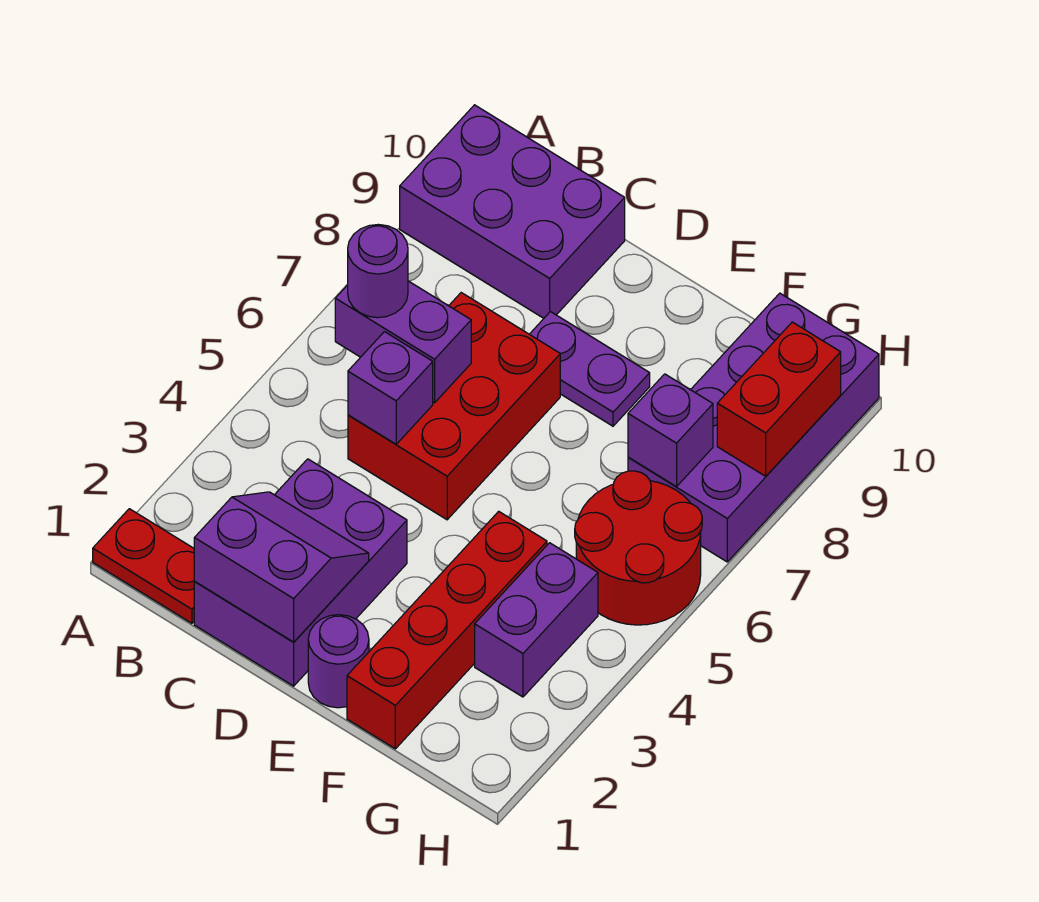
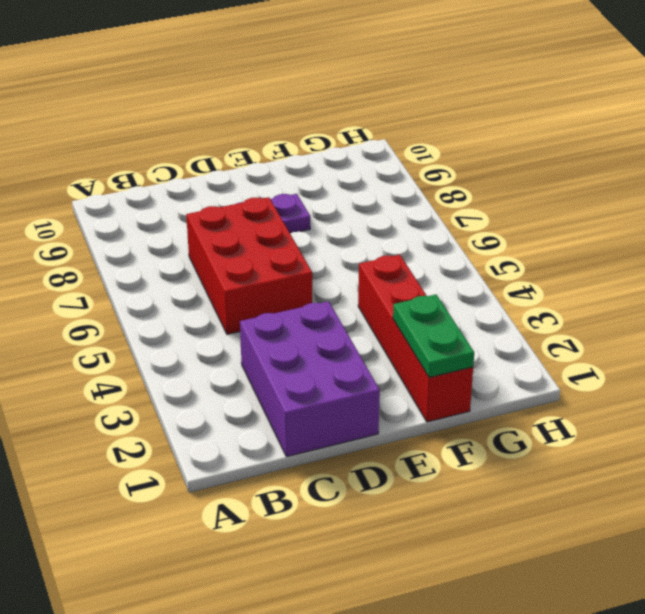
green 1x2 plate [393,295,474,377] -> none
none -> red 1x2 plate [93,509,195,623]
none -> purple 2x3 brick [400,105,625,318]
none -> purple 1x1 round brick [308,615,369,708]

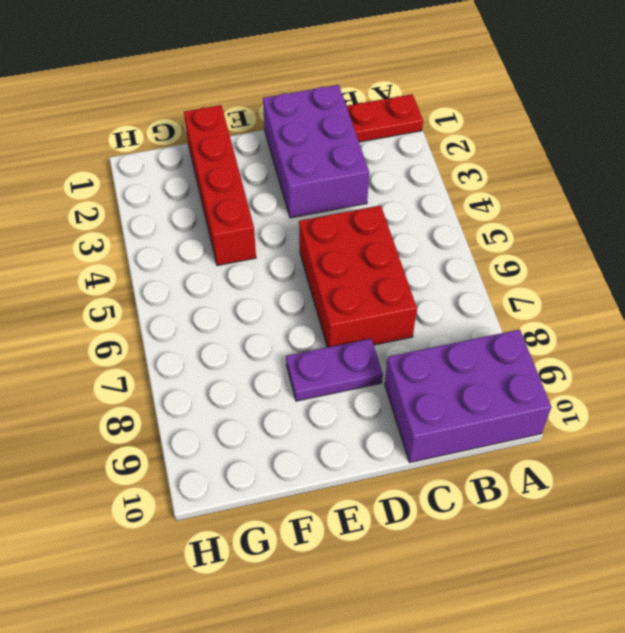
none -> purple 1x1 round brick [308,615,369,708]
none -> purple 1x2 brick [475,543,598,697]
none -> red 2x2 round brick [575,471,702,625]

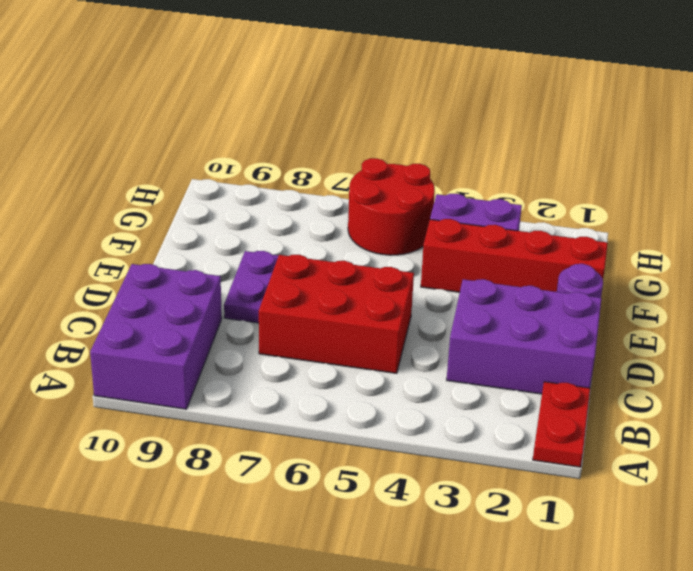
none -> purple 2x4 brick [628,293,879,562]
none -> purple 1x2 brick [335,281,471,403]
none -> purple 2x2 slope [194,492,369,642]

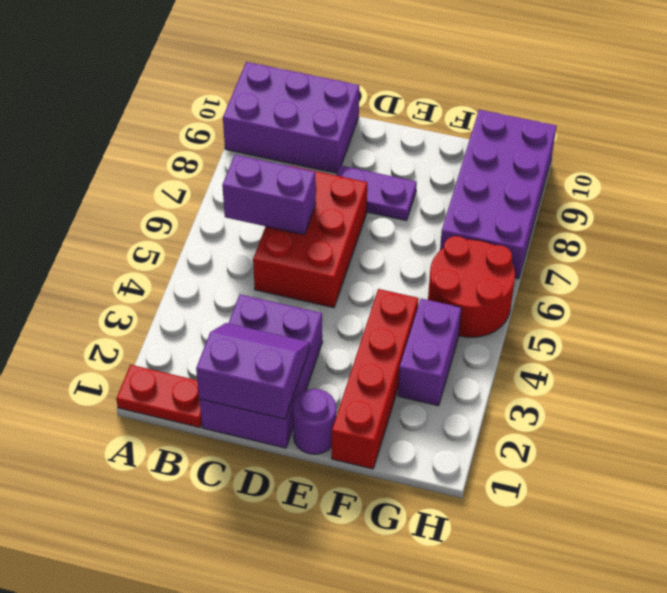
none -> purple 1x1 brick [348,332,433,444]
none -> purple 1x1 brick [628,374,713,487]
none -> red 1x2 brick [717,322,841,476]

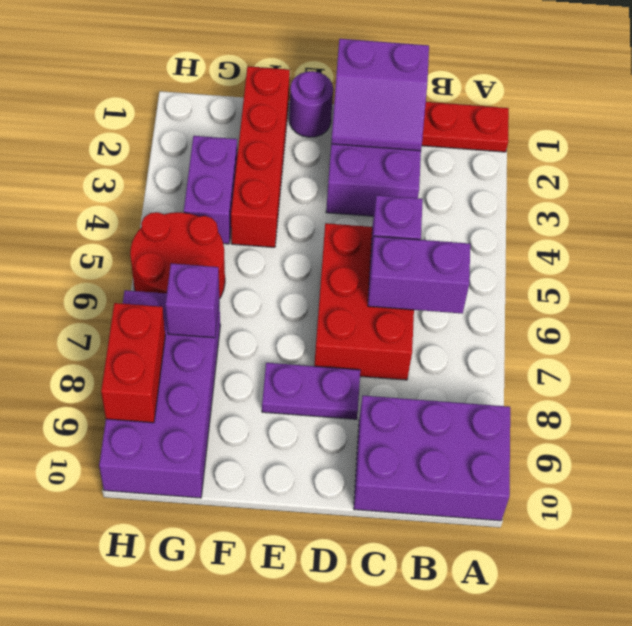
none -> purple 1x1 round brick [348,224,408,318]

